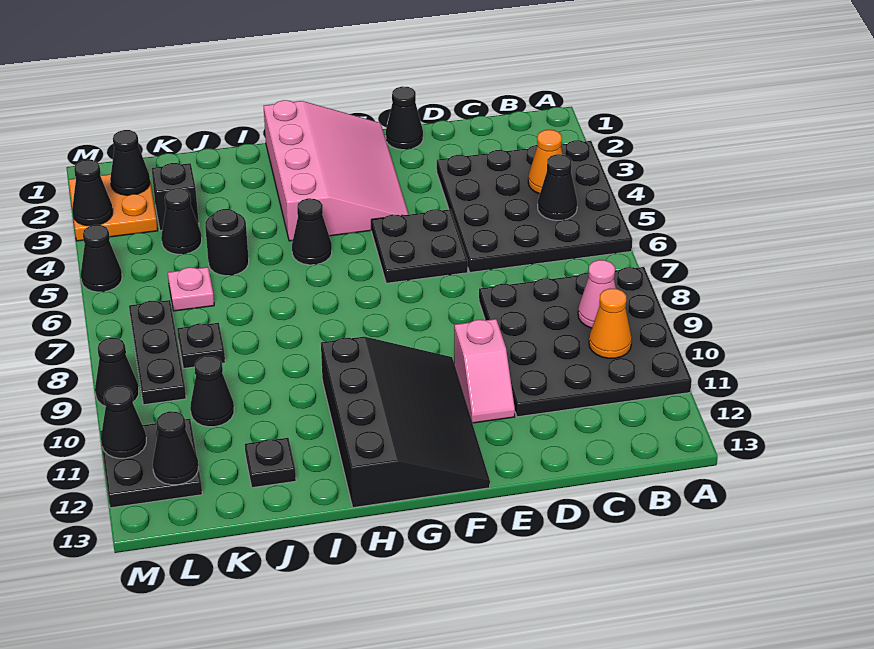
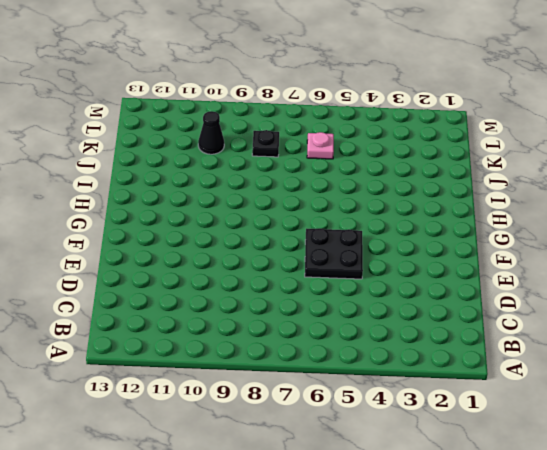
none -> black 4x4 plate [437,140,632,272]
none -> black 4x4 plate [479,267,692,417]
none -> black 1x1 cone [386,86,423,150]

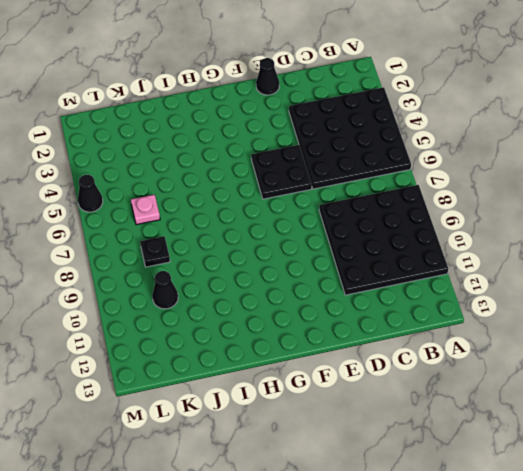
none -> pink 1x2 slope [454,319,515,423]
none -> pink 3x4 slope [264,100,409,241]
none -> black 3x4 slope [321,337,490,508]

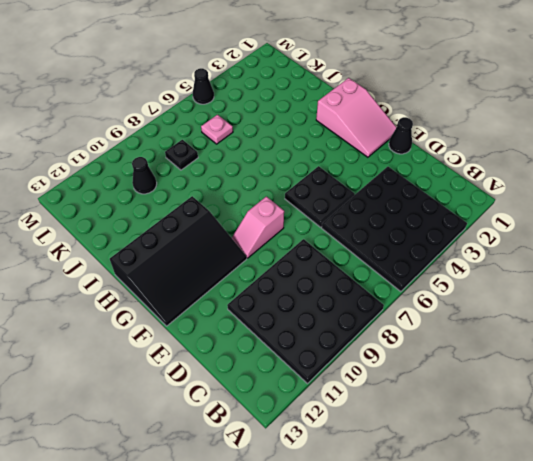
pink 2x3 slope [316,78,397,157] -> pink 3x4 slope [264,100,409,241]
pink 1x2 slope [232,196,284,258] -> pink 1x2 slope moved to [454,319,515,423]
none -> black 1x1 cone [292,198,332,265]
none -> black 1x1 round brick [205,209,249,276]
none -> black 1x1 plate [245,438,296,488]

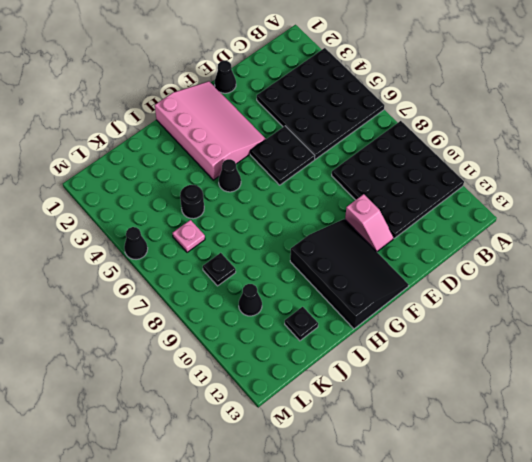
none -> black 1x1 brick [152,163,199,231]
none -> black 1x1 cone [161,188,202,254]
none -> orange 2x2 plate [69,174,158,241]

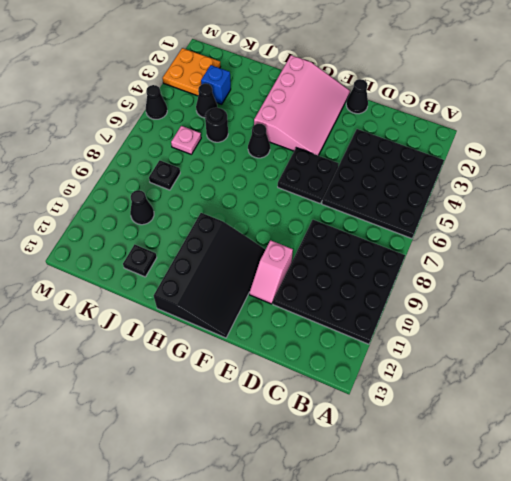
blue 1x1 brick [201,65,231,104] -> black 1x1 brick [152,163,199,231]
none -> black 1x3 plate [129,300,186,405]
none -> black 2x2 plate [100,419,202,508]
none -> black 1x1 cone [95,338,139,406]

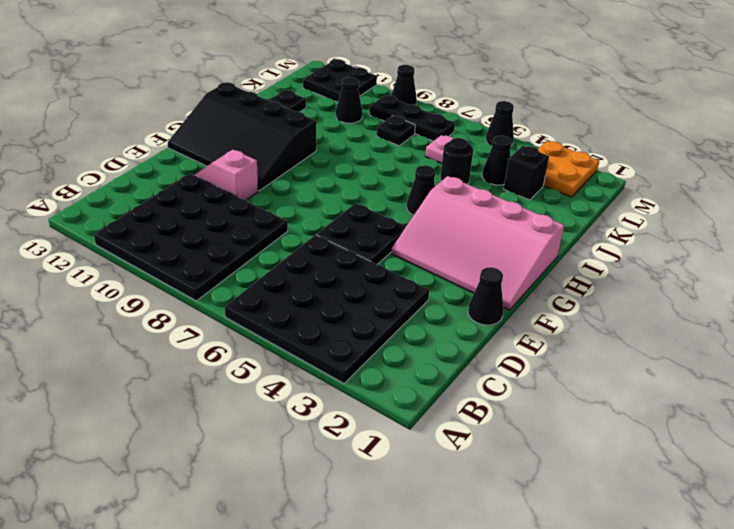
none -> orange 1x1 cone [528,130,563,194]
none -> black 1x1 cone [538,154,577,220]
none -> pink 1x1 cone [578,260,616,328]

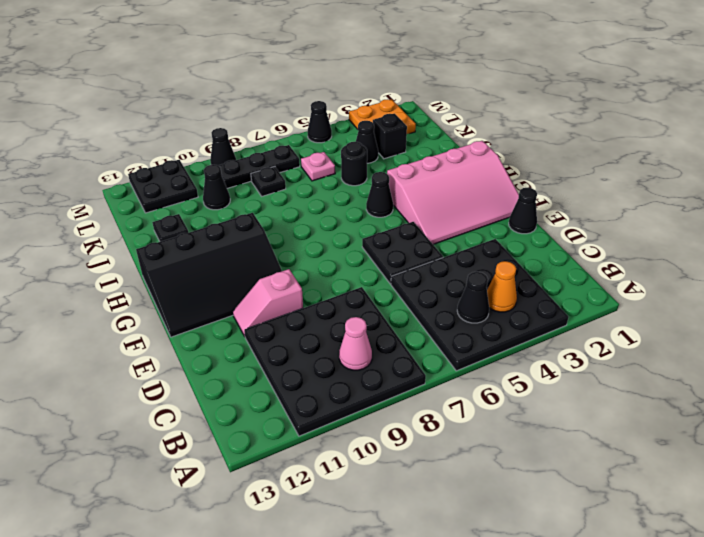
none -> orange 1x1 cone [589,288,632,358]
none -> black 1x1 cone [110,130,150,195]
none -> black 1x1 cone [153,411,198,485]

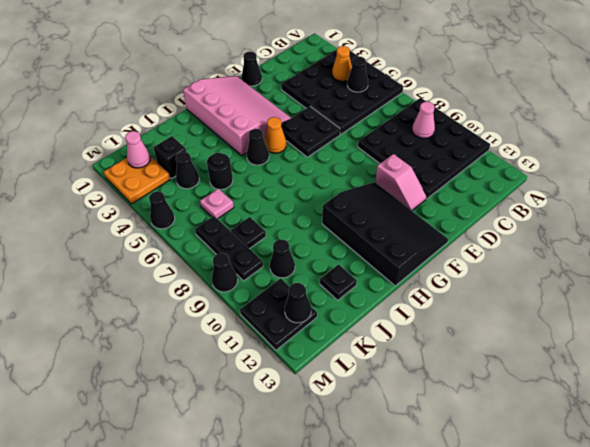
orange 1x1 cone [265,117,286,153] -> orange 1x1 cone moved to [589,288,632,358]
pink 1x1 cone [125,131,151,168] -> black 1x1 cone [110,130,150,195]
none -> black 1x1 cone [72,160,113,226]
none -> black 1x1 cone [101,386,146,458]

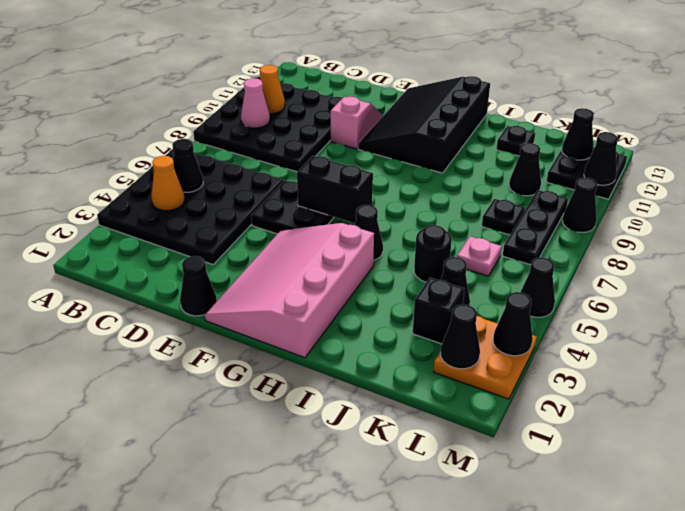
black 1x2 brick [297,156,373,223] -> none

